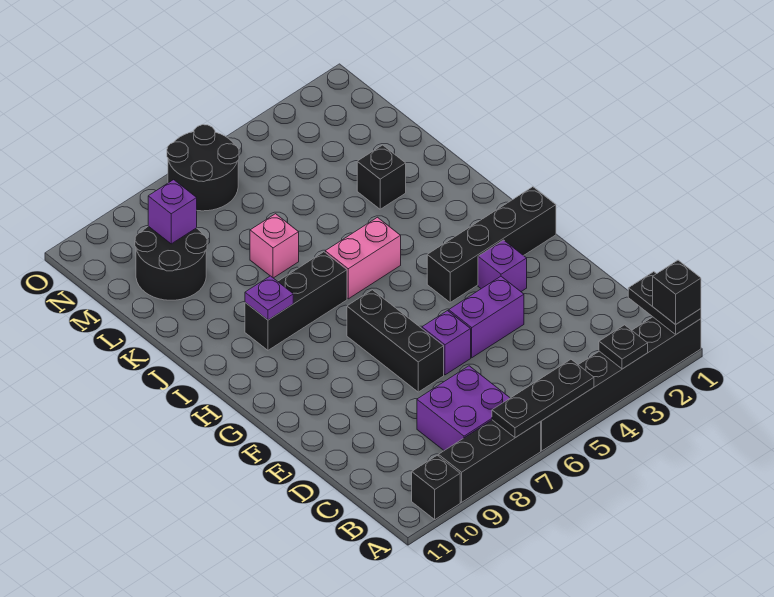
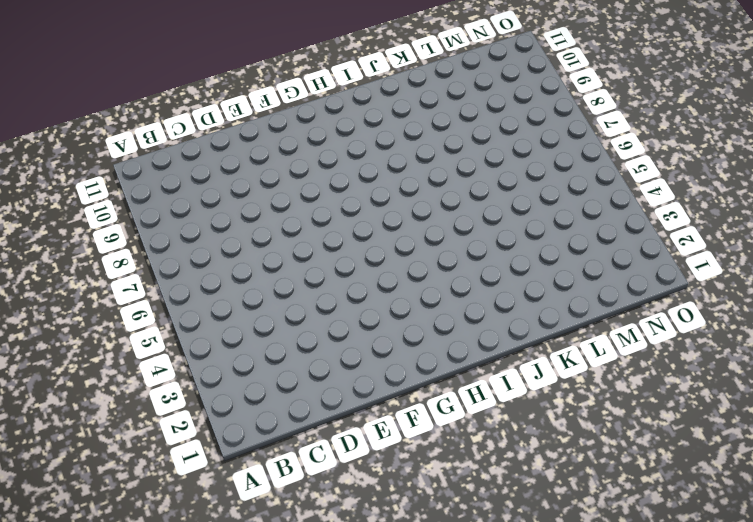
none -> black 1x6 brick [541,317,701,451]
none -> black 1x3 brick [438,420,541,502]
none -> black 1x1 brick [412,455,460,519]

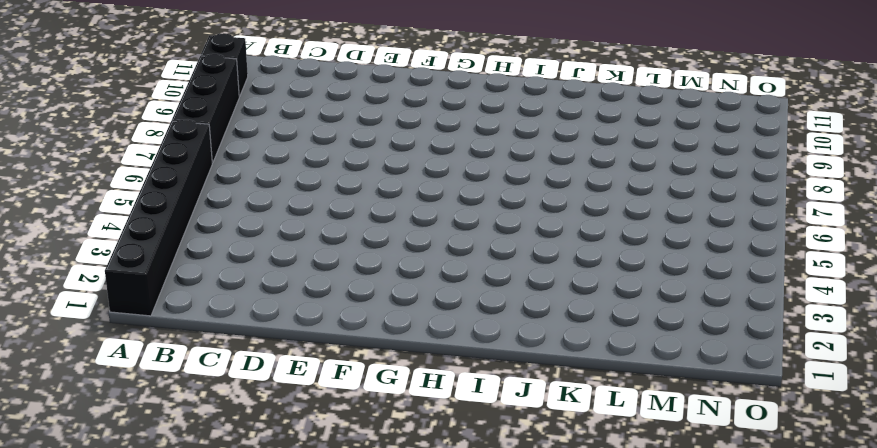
none -> purple 2x2 brick [417,366,510,451]
none -> purple 1x2 brick [449,276,524,358]
none -> purple 1x1 brick [422,311,471,375]

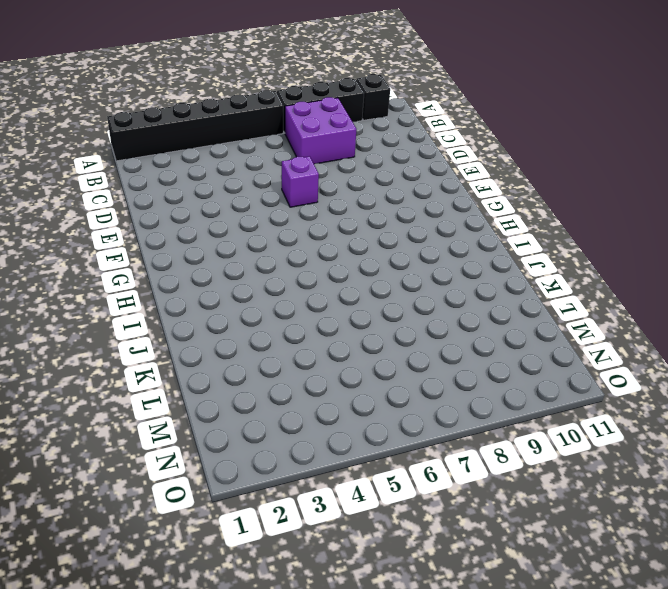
none -> purple 1x2 brick [449,276,524,358]
none -> black 1x3 brick [347,290,444,392]
none -> purple 1x1 brick [478,240,527,291]

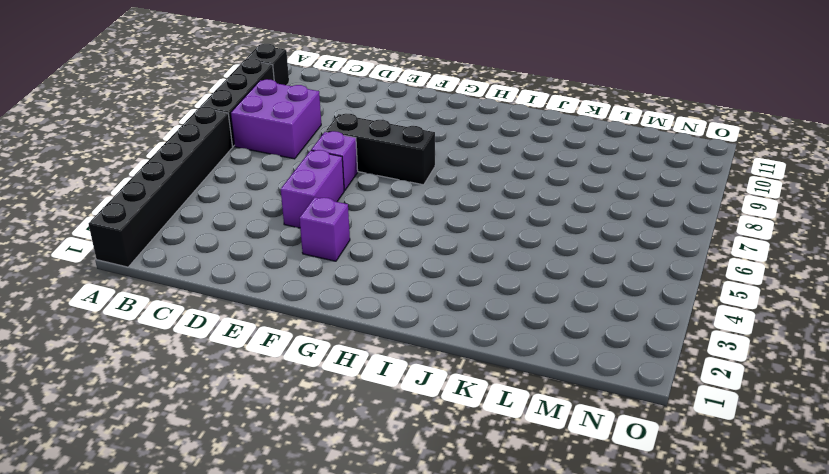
none -> black 1x4 brick [427,187,556,302]
none -> pink 1x2 brick [325,217,401,299]
none -> black 1x3 brick [245,252,347,350]

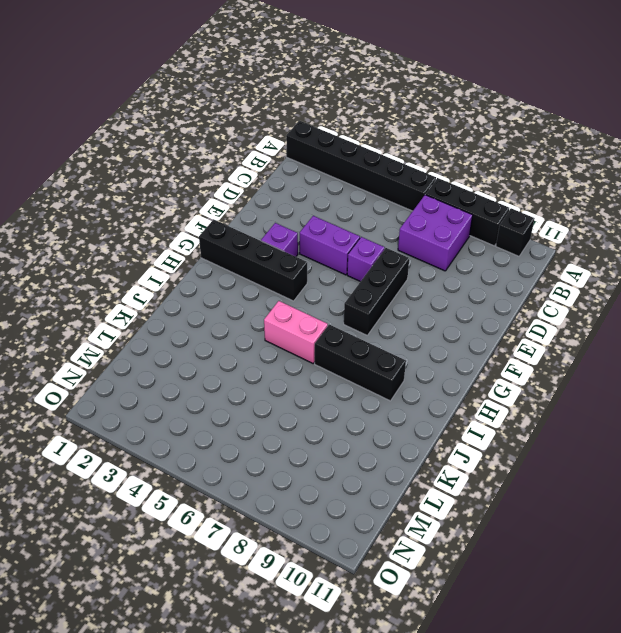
none -> black 1x1 brick [357,145,406,209]
none -> pink 1x1 brick [250,214,299,278]
none -> black 2x2 round brick [135,226,207,300]

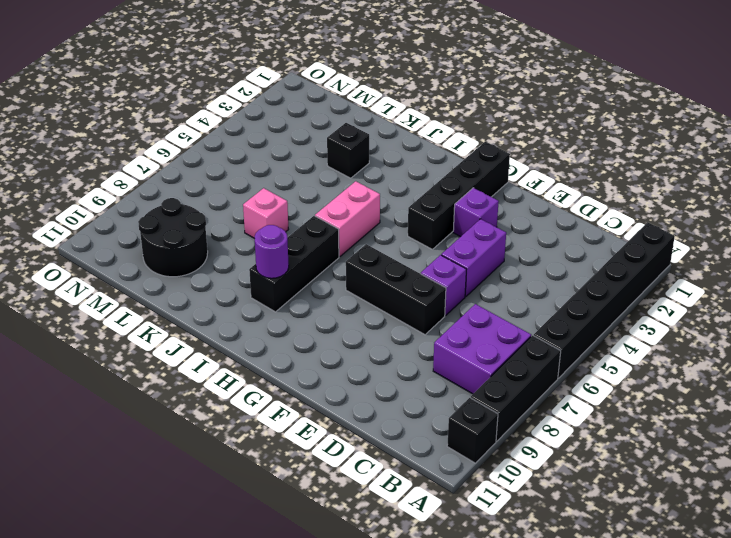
purple 1x1 round brick [254,225,289,278] -> purple 1x1 plate [245,276,293,320]
none -> black 2x2 round brick [167,125,239,211]
none -> black 1x2 plate [628,272,701,334]
none -> black 1x1 plate [599,325,648,369]

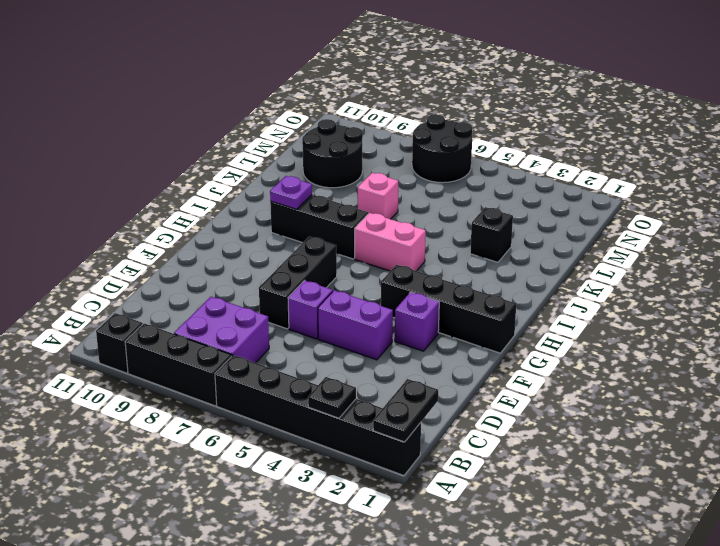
none -> black 1x3 plate [492,359,594,438]
none -> purple 1x1 brick [148,180,197,244]
none -> black 1x1 brick [653,260,701,324]

